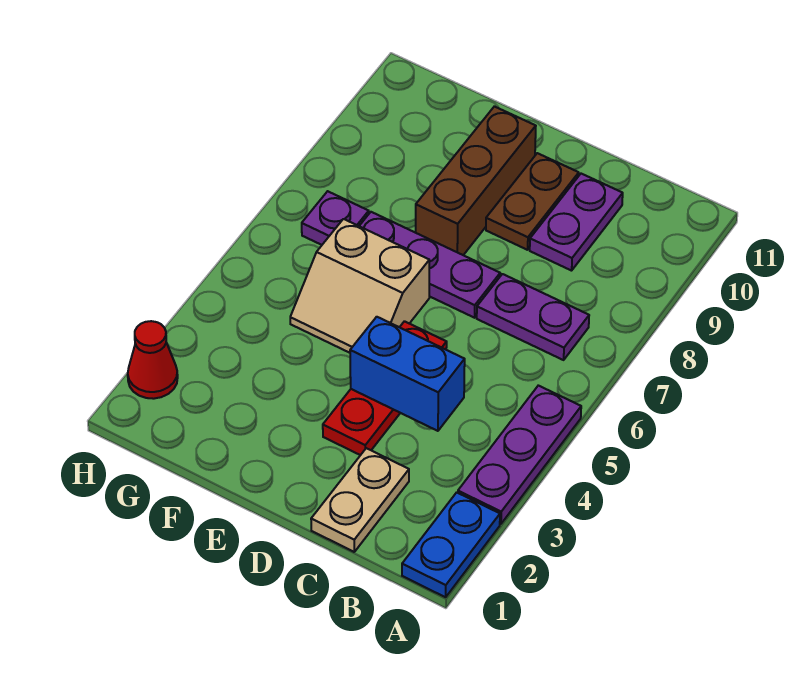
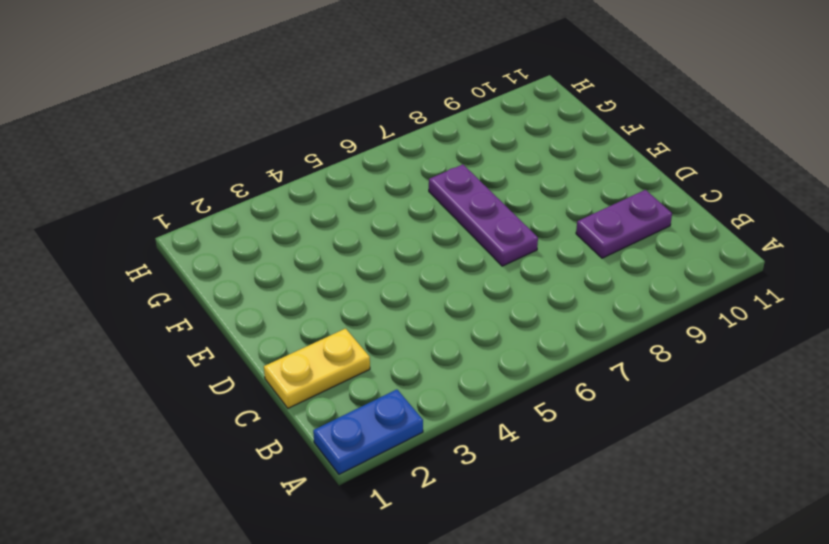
yellow 1x2 plate [264,329,370,408] -> tan 1x2 plate [311,448,409,552]
none -> purple 1x3 plate [458,386,581,524]
none -> purple 1x2 plate [477,274,589,360]
none -> red 1x3 plate [323,321,447,455]

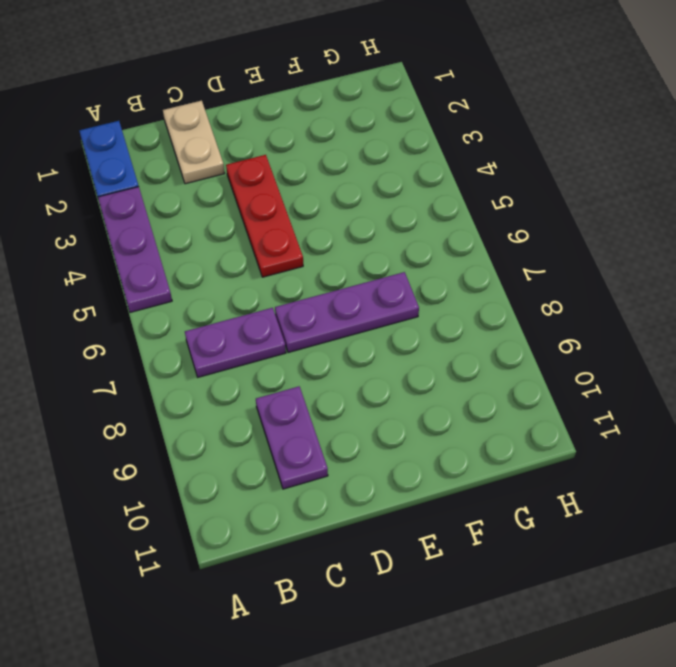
none -> brown 1x2 plate [486,153,579,250]
none -> tan 2x2 slope [290,219,429,353]
none -> brown 1x3 brick [416,106,536,255]

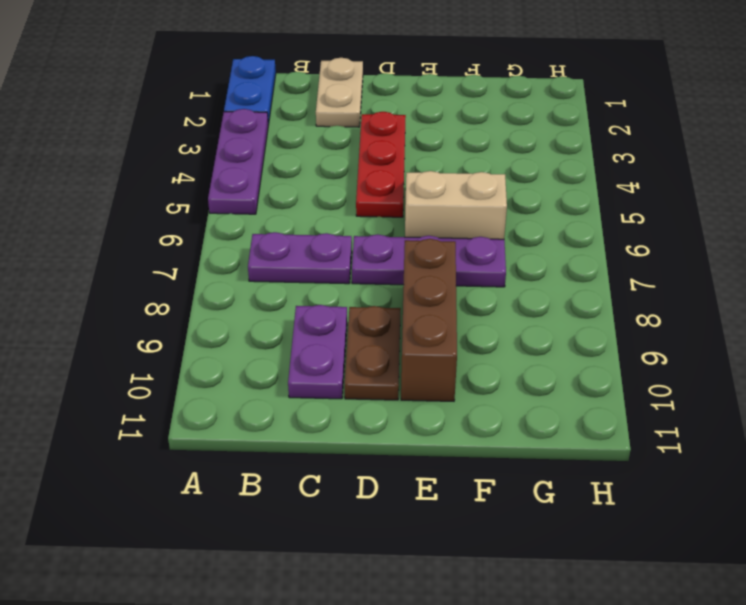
none -> purple 1x1 plate [302,191,369,245]
none -> red 1x1 cone [128,321,178,399]
none -> blue 1x2 brick [350,317,465,431]

